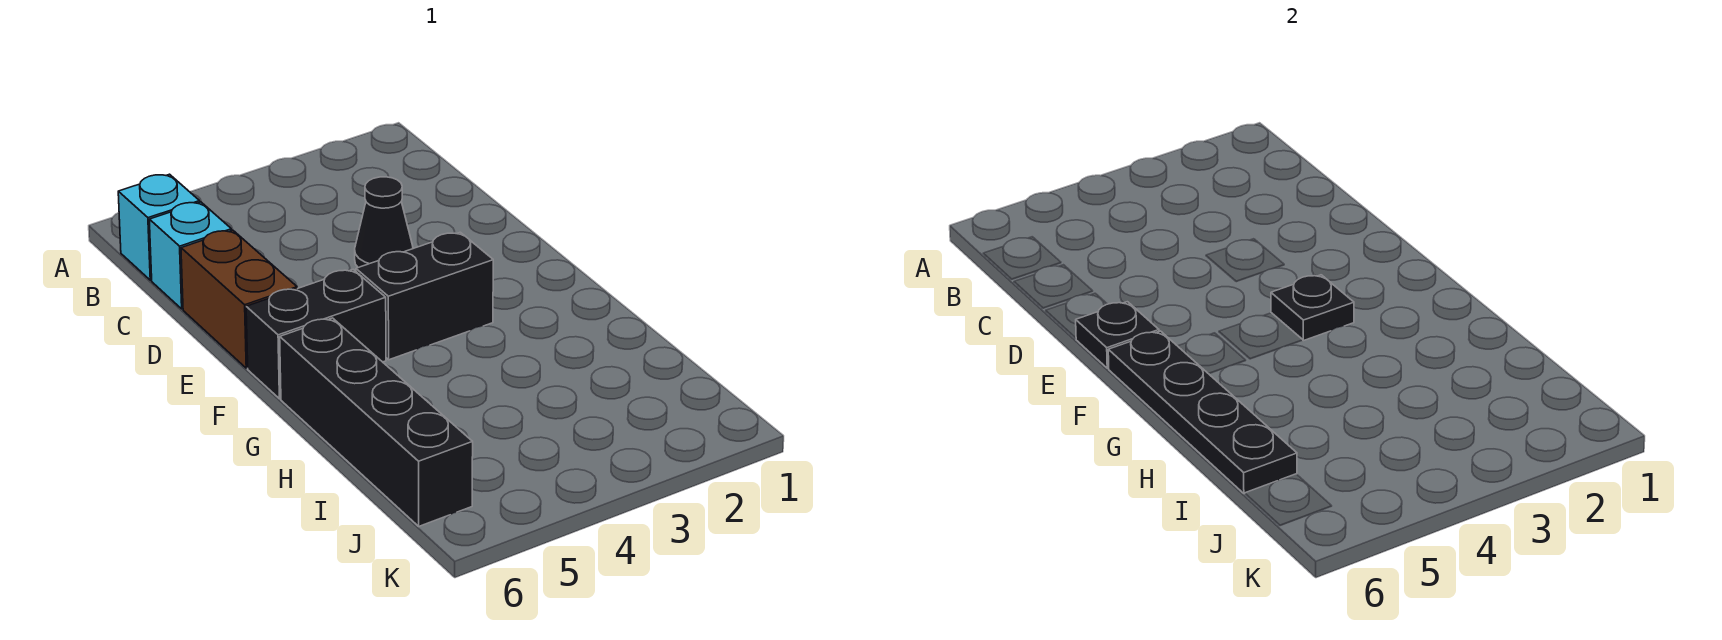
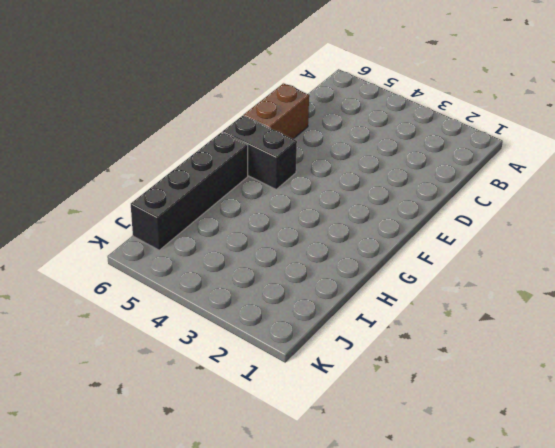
none -> cyan 1x1 brick [118,174,200,280]
none -> cyan 1x1 brick [149,202,232,309]

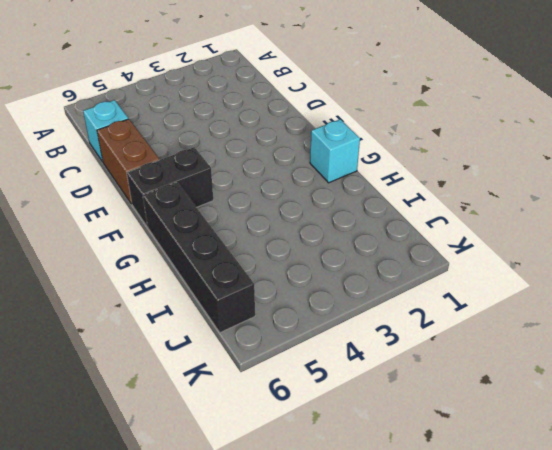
cyan 1x1 brick [310,119,360,183] -> cyan 1x1 brick moved to [118,174,200,280]
none -> black 1x1 cone [355,177,413,268]
none -> black 1x2 brick [356,232,493,360]

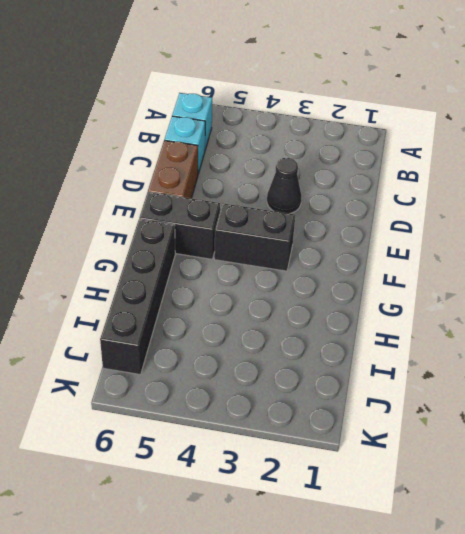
none -> black 1x1 plate [1076,302,1159,368]
none -> black 1x1 plate [1271,275,1354,341]

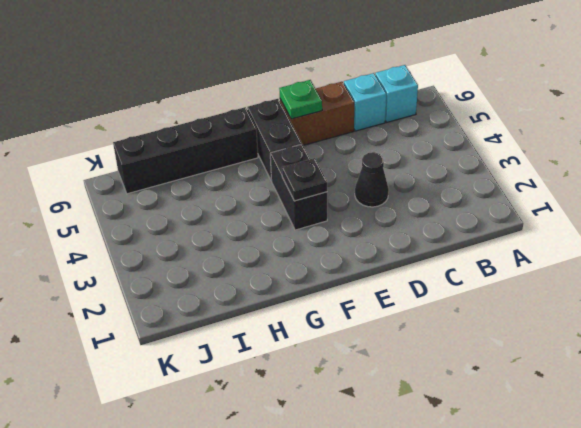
green 1x1 plate [279,80,322,119] -> black 1x1 plate [1076,302,1159,368]
none -> black 1x4 plate [1108,331,1297,494]

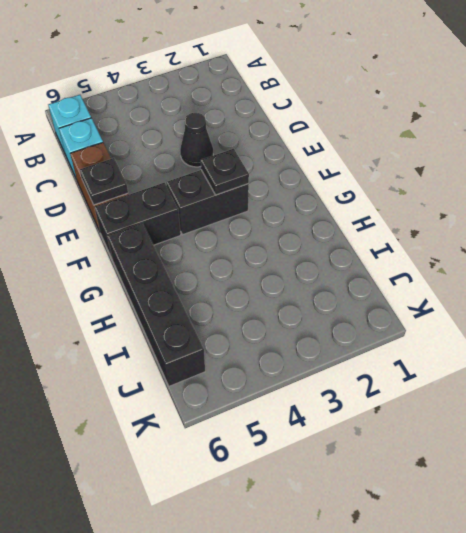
none -> black 1x4 plate [1108,331,1297,494]

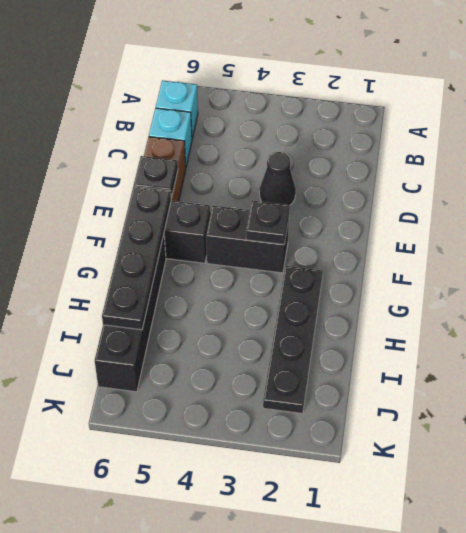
black 1x4 plate [263,266,323,413] -> none

